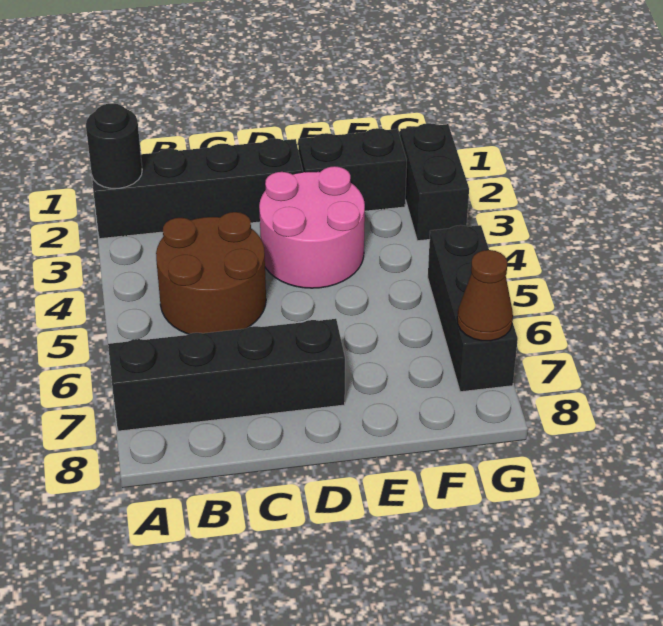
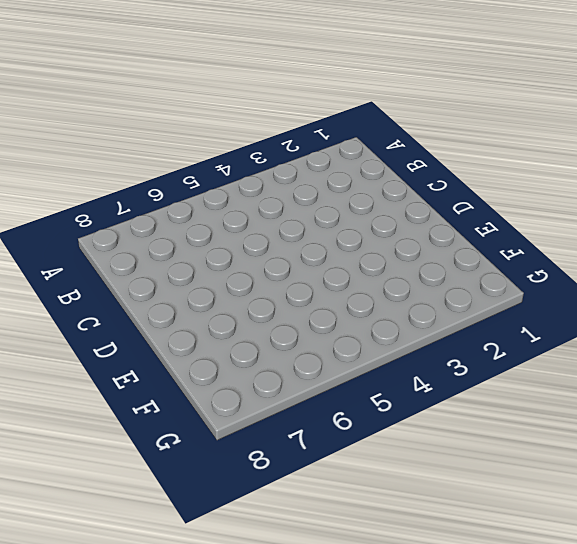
none -> black 1x4 brick [92,138,303,239]
none -> black 1x4 brick [108,319,345,431]

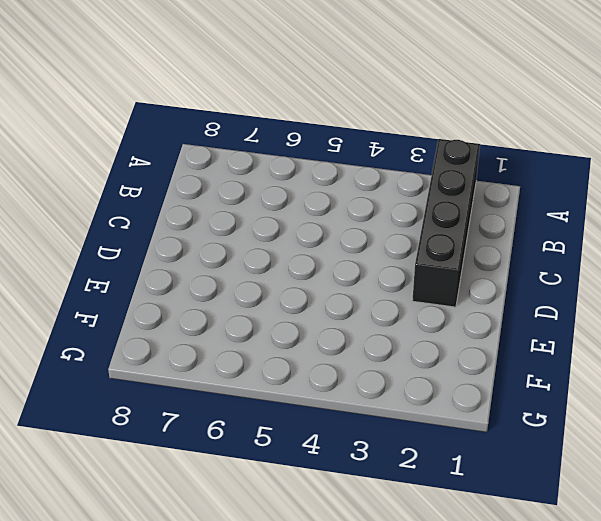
none -> black 1x4 brick [108,319,345,431]
none -> brown 2x2 round brick [156,212,266,334]

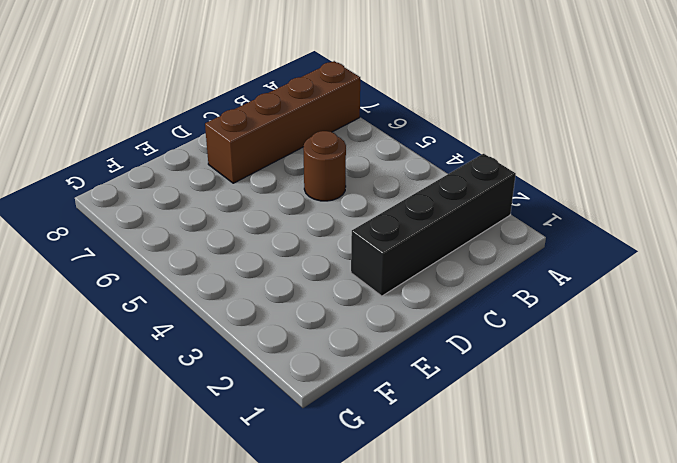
brown 1x4 brick [205,61,360,183] -> black 1x4 brick [108,319,345,431]
brown 1x1 round brick [303,131,346,201] -> brown 2x2 round brick [156,212,266,334]
none -> pink 2x2 round brick [259,166,365,288]
none -> black 1x2 brick [298,128,407,211]

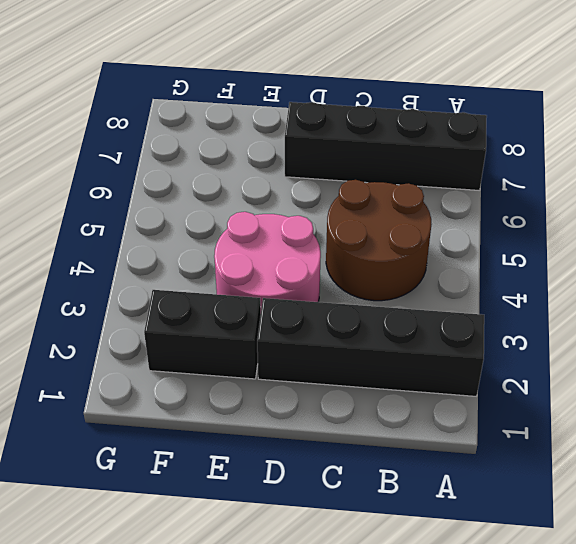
none -> black 1x2 brick [400,123,469,241]
none -> black 1x3 brick [428,225,518,392]

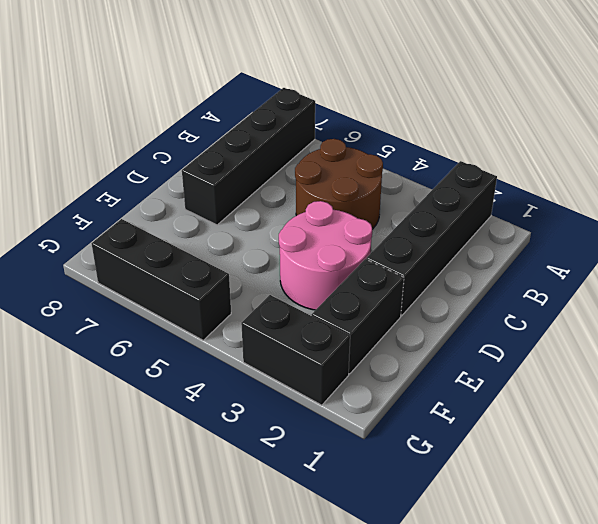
none -> black 1x1 round brick [86,103,142,188]
none -> brown 1x1 cone [457,250,513,341]

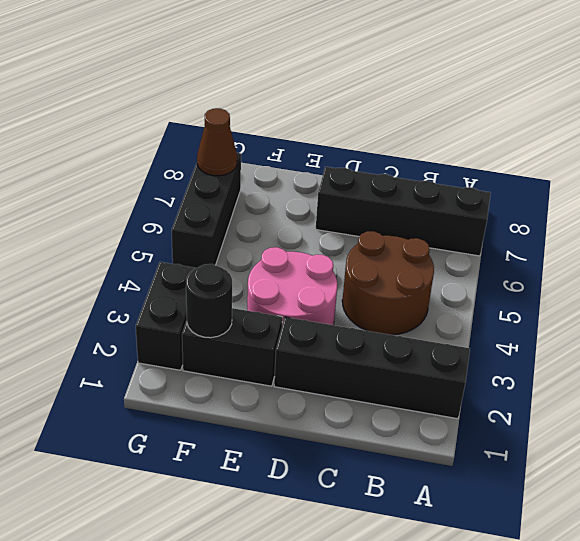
black 1x1 round brick [186,264,232,338] -> black 1x1 round brick moved to [86,103,142,188]

